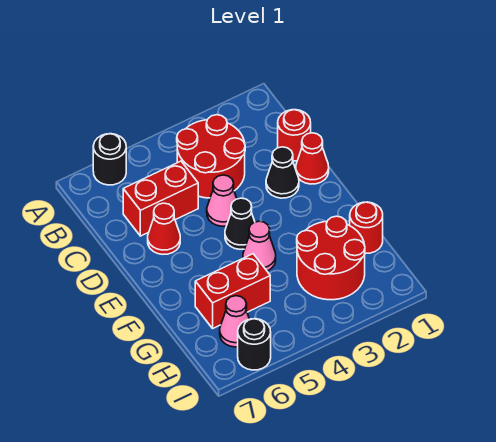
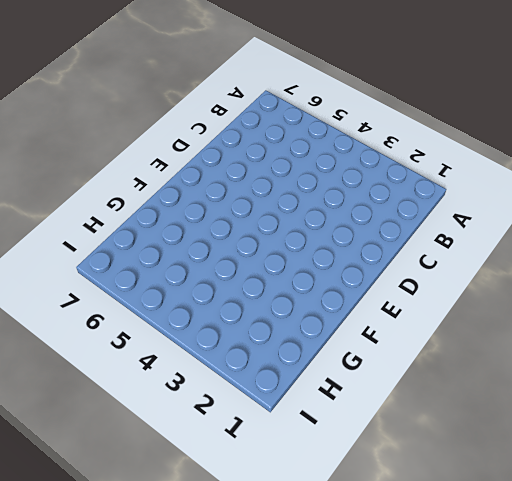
none -> black 1x1 round brick [93,134,126,185]
none -> red 2x2 round brick [177,115,245,198]
none -> red 1x1 round brick [278,110,311,161]

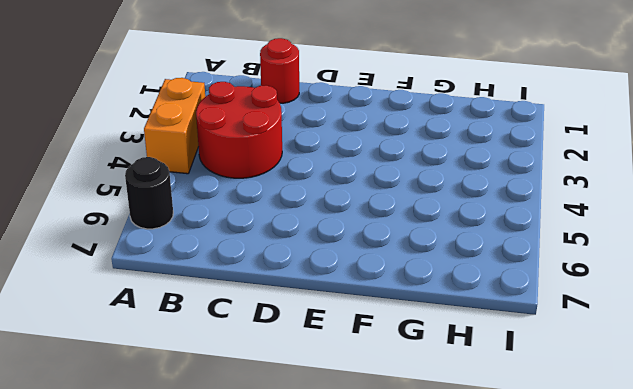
orange 1x2 brick [144,78,205,174] -> none
none -> red 1x2 brick [123,161,198,236]
none -> red 1x1 cone [296,133,329,184]
none -> black 1x1 cone [266,147,299,198]

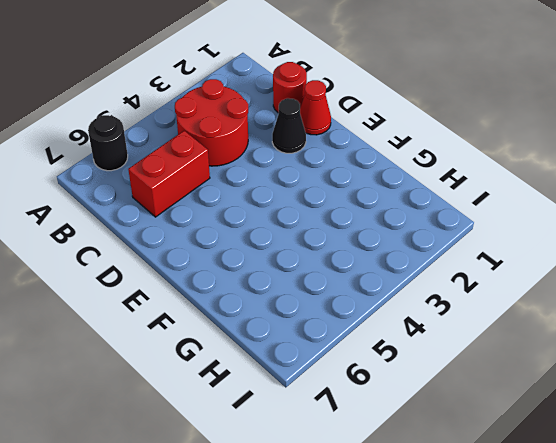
none -> pink 1x1 cone [207,175,237,226]
none -> red 1x1 cone [148,203,180,254]
none -> black 1x1 cone [225,198,255,249]

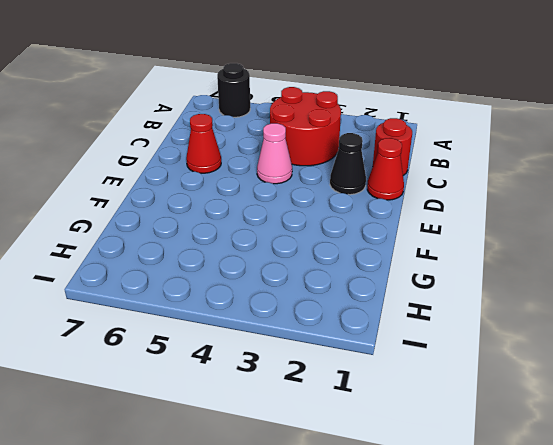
none -> red 1x2 brick [123,161,198,236]
none -> black 1x1 cone [225,198,255,249]
none -> pink 1x1 cone [243,221,276,271]

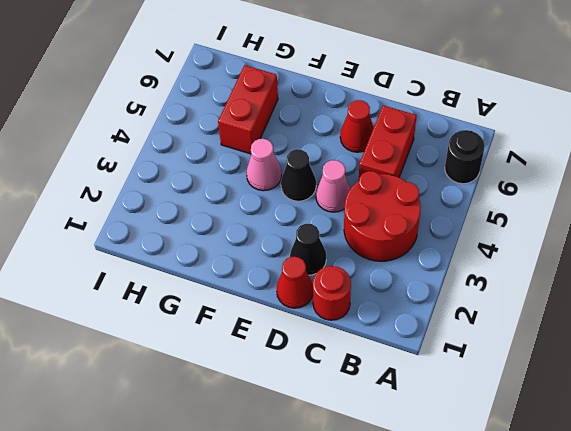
none -> red 1x1 round brick [350,202,383,254]
none -> red 2x2 round brick [297,216,365,300]
none -> pink 1x1 cone [220,296,249,347]

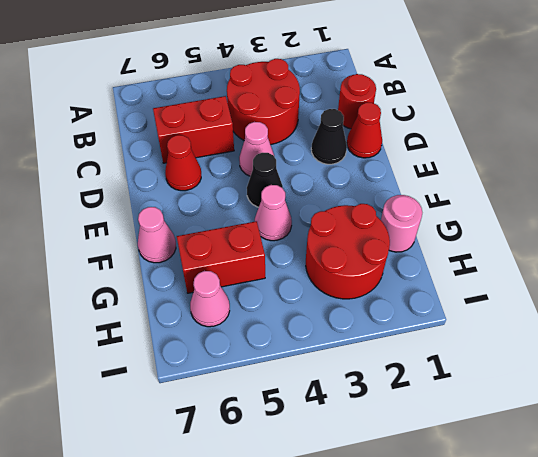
pink 1x1 cone [138,207,176,263] -> none
pink 1x1 round brick [381,195,422,252] -> red 1x1 round brick [350,202,383,254]
none -> black 1x1 round brick [93,134,126,185]
none -> black 1x1 round brick [238,319,271,370]

